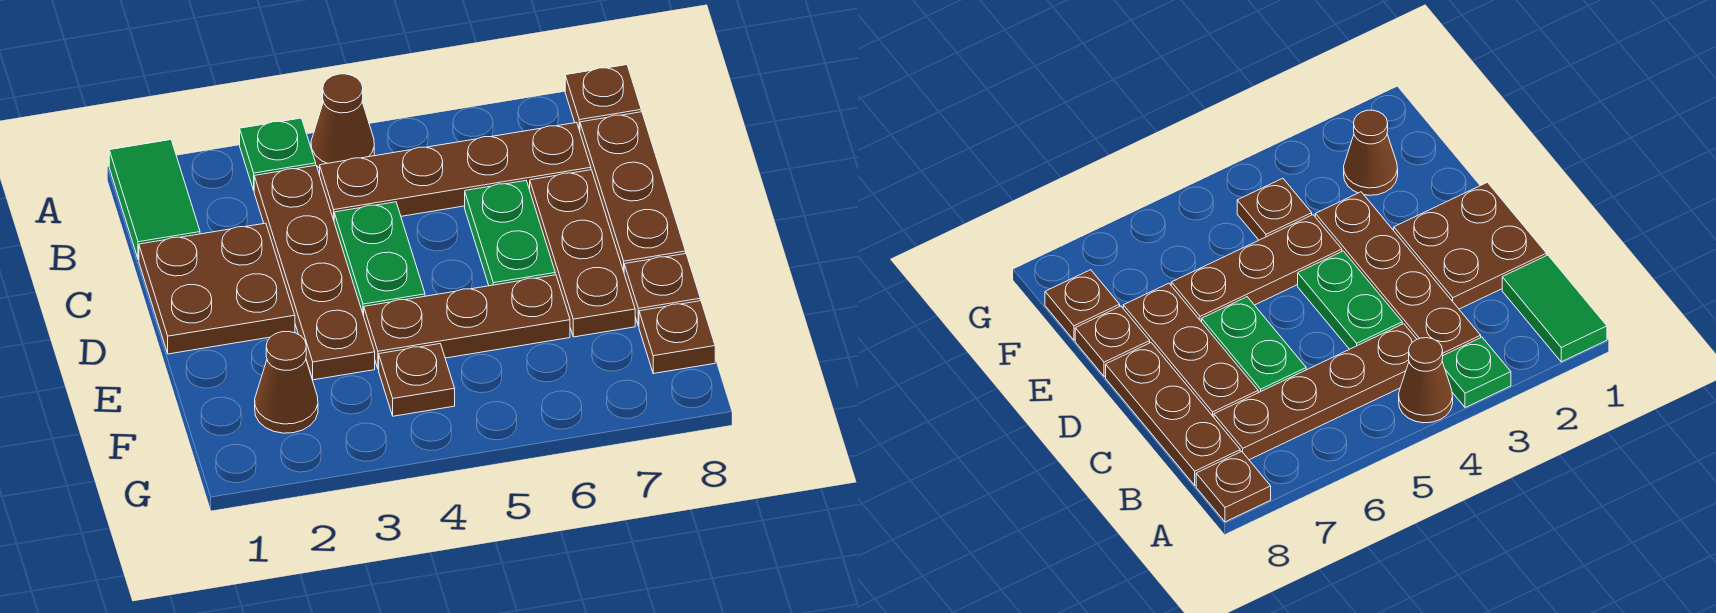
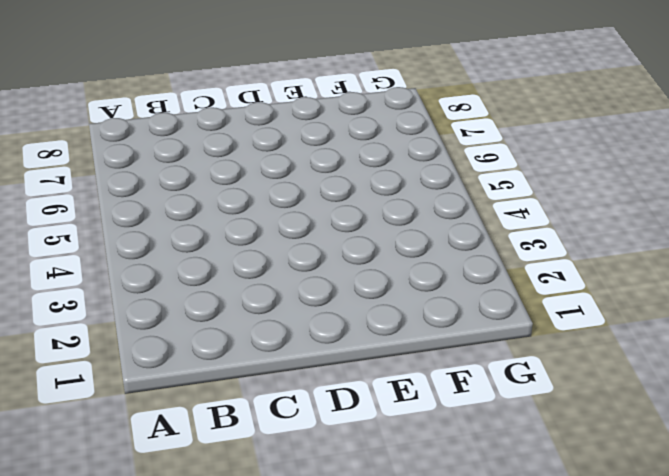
none -> green 1x2 tile [109,140,200,260]
none -> green 1x1 plate [240,118,316,190]
none -> brown 1x1 cone [311,74,374,168]

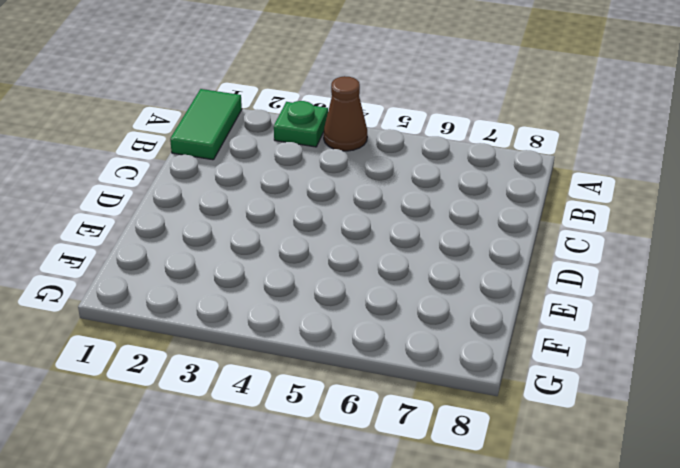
none -> brown 1x1 plate [565,65,641,131]
none -> brown 1x4 plate [254,165,375,380]
none -> brown 1x4 plate [320,123,591,220]

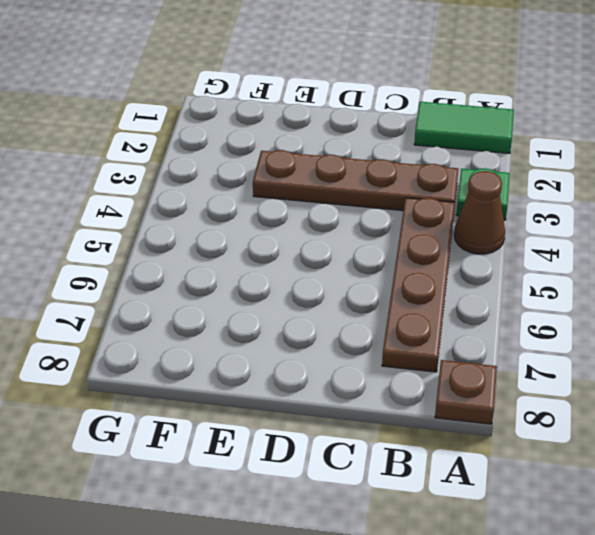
none -> brown 1x3 plate [580,112,686,271]
none -> brown 2x2 plate [139,223,295,354]
none -> green 1x2 plate [334,202,425,316]

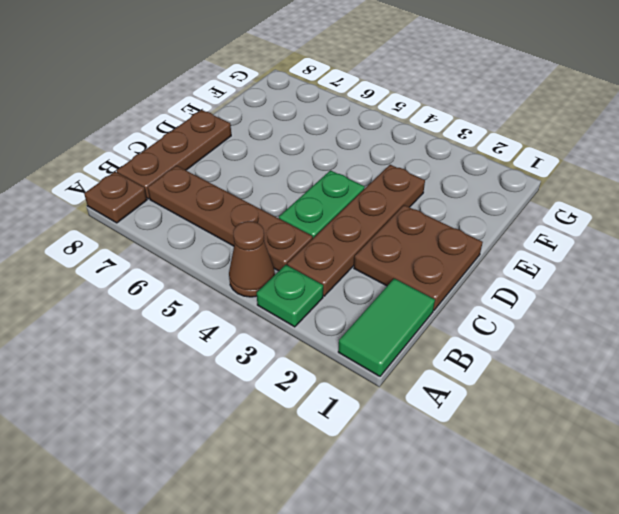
none -> green 1x2 plate [465,181,555,286]
none -> brown 1x3 plate [530,170,635,337]
none -> brown 1x3 plate [364,275,570,369]

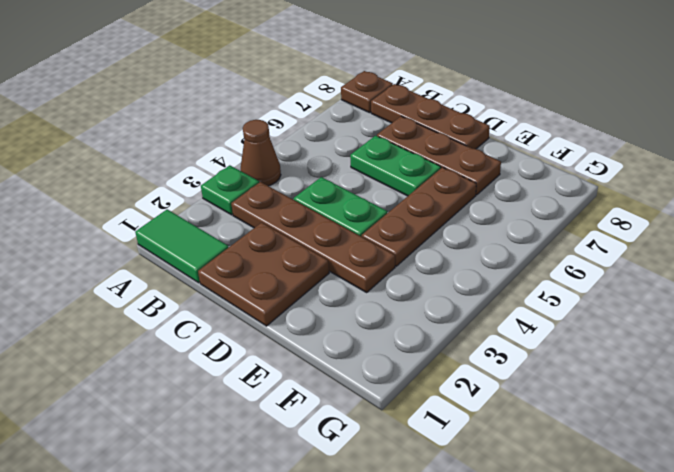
none -> brown 1x4 plate [320,123,591,220]
none -> brown 1x1 plate [624,254,700,326]
none -> brown 1x1 cone [255,332,318,433]

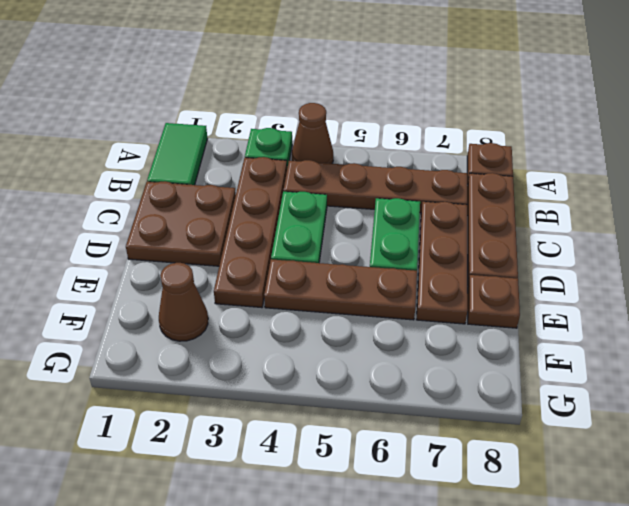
none -> brown 1x1 plate [379,344,455,416]
none -> brown 1x1 plate [639,301,715,374]

